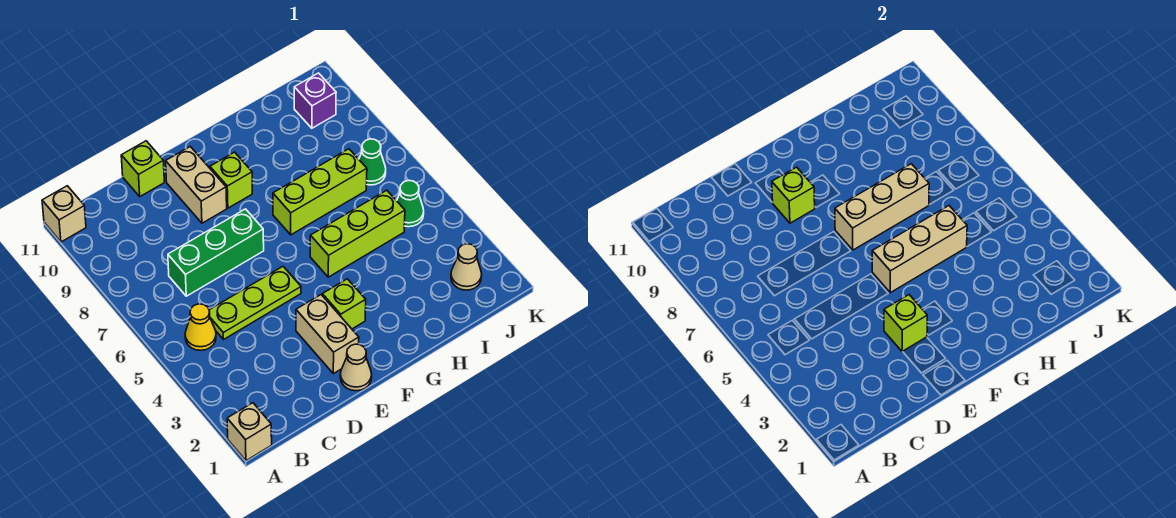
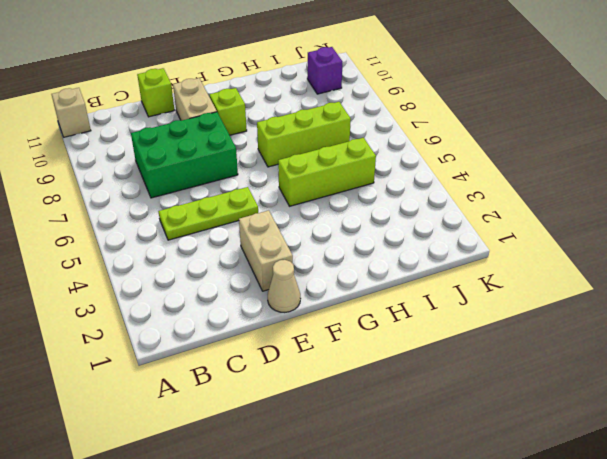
green 2x3 brick [131,112,238,198] -> green 1x3 brick [168,209,264,296]
none -> tan 1x1 brick [227,403,272,461]
none -> yellow 1x1 cone [185,304,216,350]
none -> lime 1x1 brick [322,279,366,329]

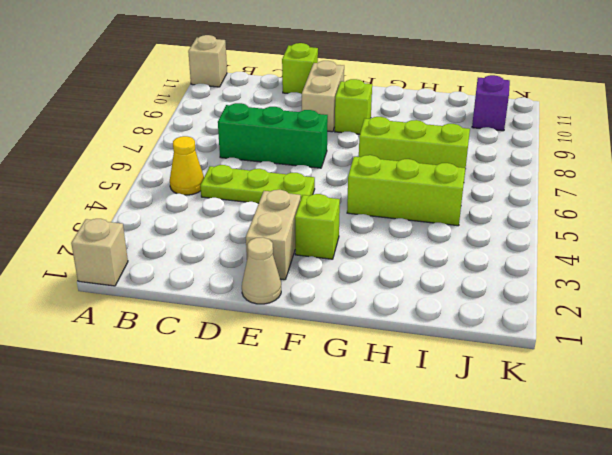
none -> tan 1x1 cone [451,244,482,290]
none -> green 1x1 cone [397,180,424,227]
none -> green 1x1 cone [359,139,386,185]

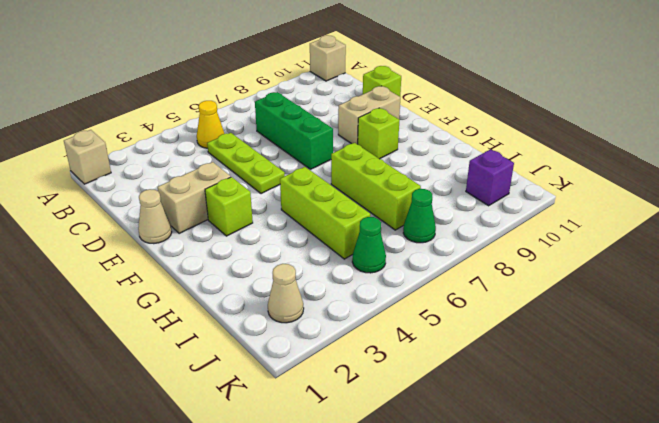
none -> lime 1x1 brick [884,295,927,352]
none -> lime 1x1 brick [772,167,815,223]
none -> tan 1x3 brick [872,206,967,293]

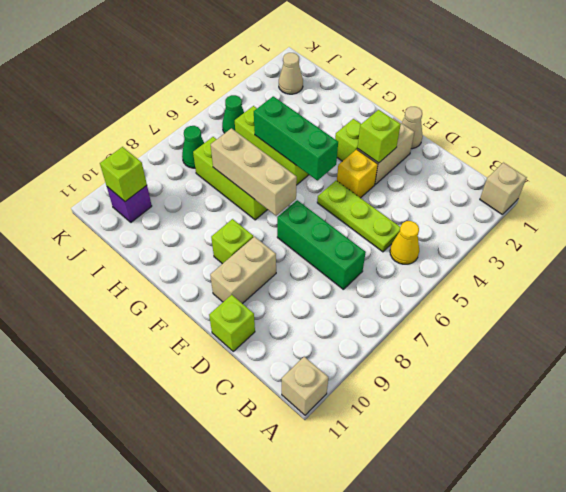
yellow 1x1 brick [337,149,378,198] -> none
green 1x3 brick [254,96,338,180] -> tan 1x3 brick [872,206,967,293]
lime 1x1 brick [100,147,147,202] -> lime 1x1 brick moved to [772,167,815,223]

